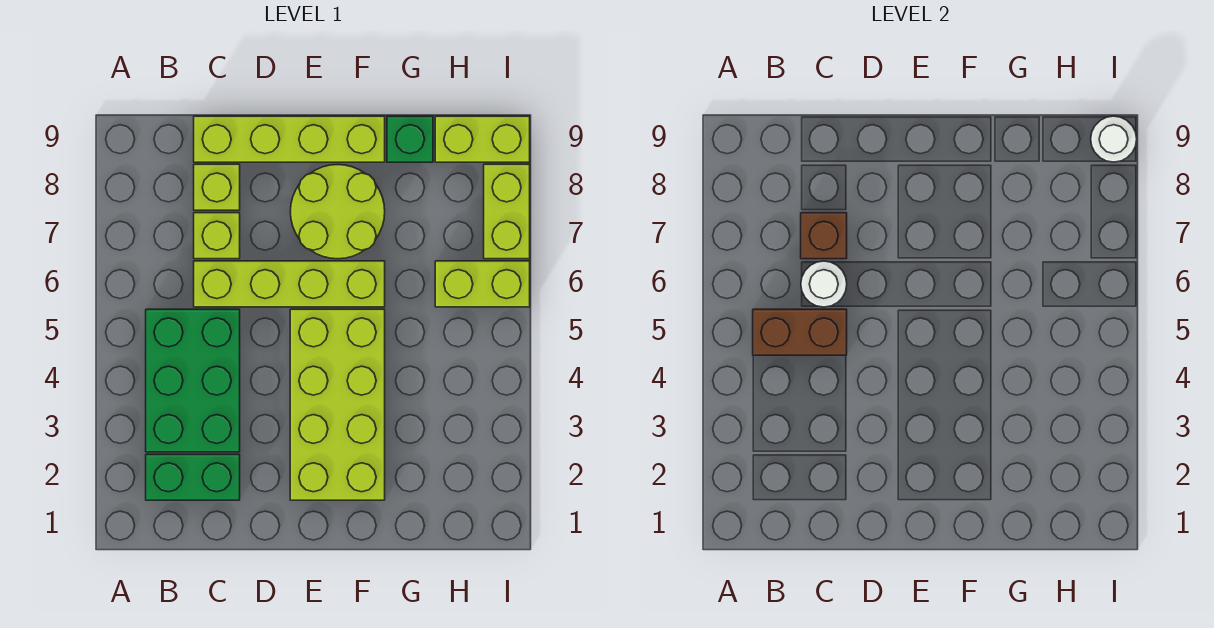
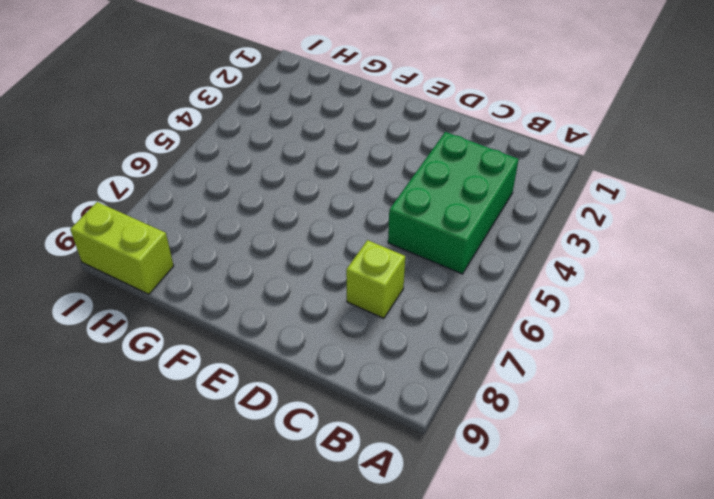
none -> green 1x2 brick [146,454,240,500]
none -> lime 1x4 brick [194,261,385,307]
none -> lime 1x1 brick [194,164,240,210]

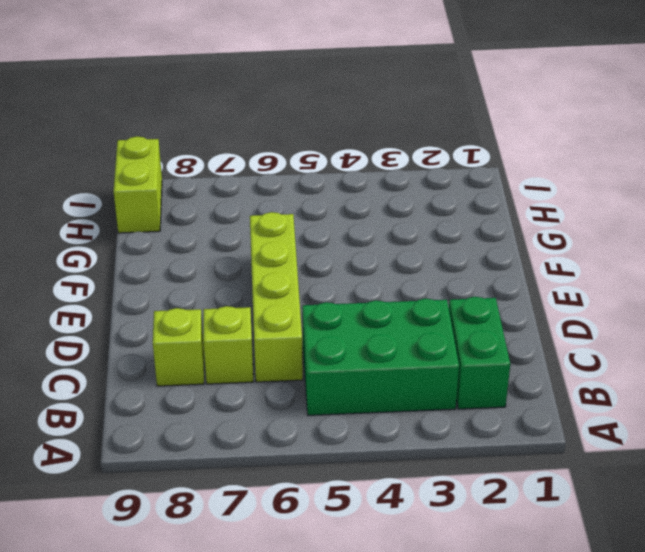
none -> lime 1x4 brick [194,116,385,162]
none -> lime 2x4 brick [290,309,385,500]
none -> lime 2x2 round brick [290,165,385,259]

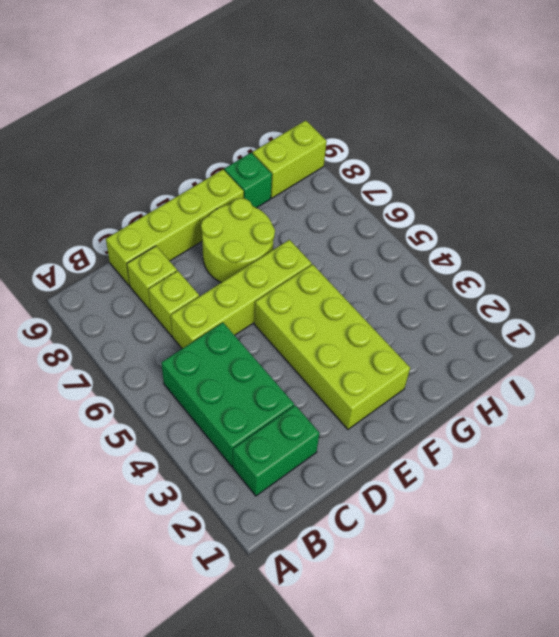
none -> lime 1x2 brick [435,261,530,307]
none -> lime 1x2 brick [484,164,530,259]
none -> brown 1x2 brick [753,309,847,355]

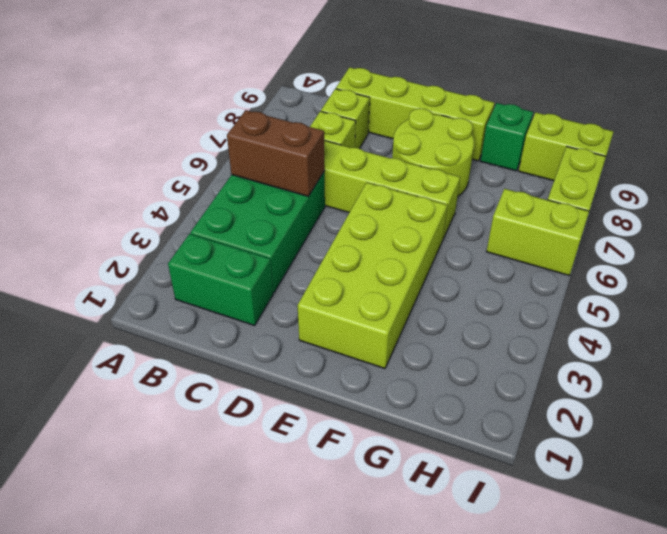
none -> white 1x1 round brick [801,261,847,307]
none -> brown 1x1 brick [801,213,847,259]
none -> white 1x1 round brick [1091,116,1137,162]

